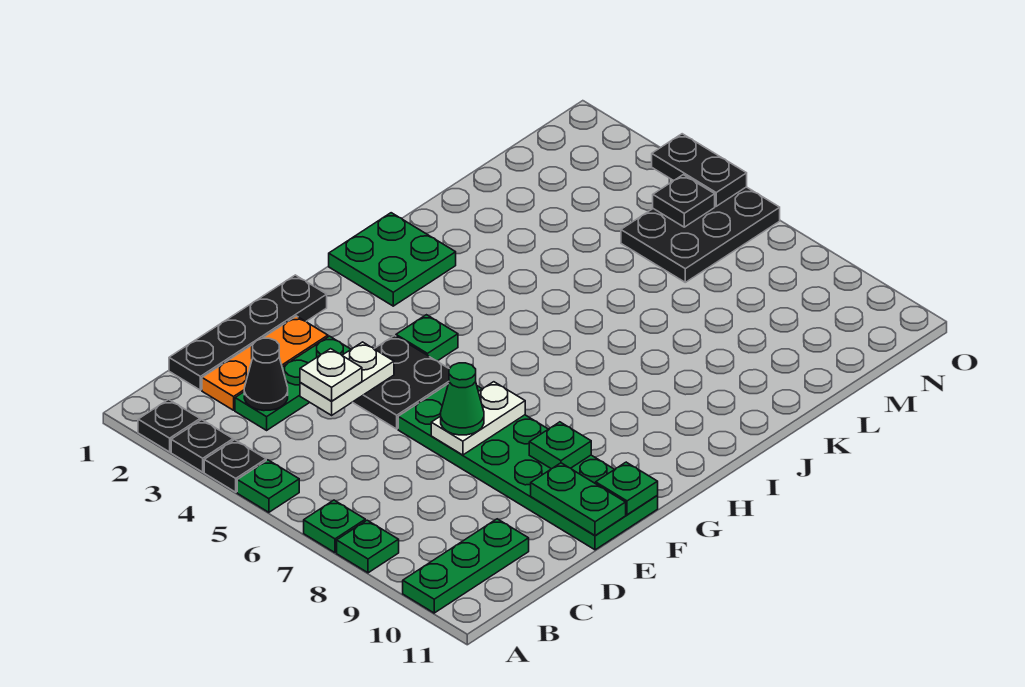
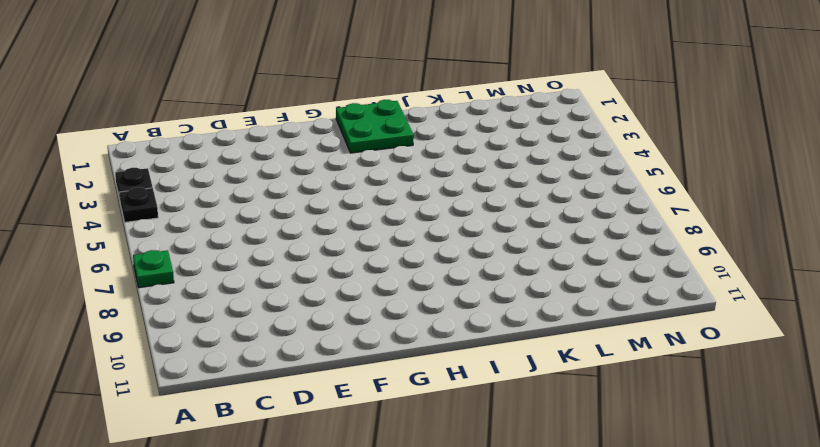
none -> black 1x1 plate [138,400,200,452]
none -> green 1x1 plate [237,460,299,512]
none -> green 1x1 plate [337,520,399,573]

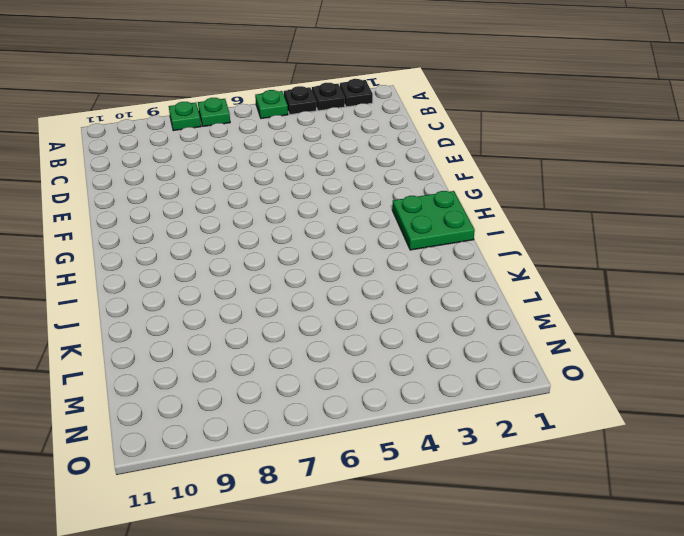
none -> green 1x3 plate [403,519,529,613]
none -> black 1x4 plate [169,275,327,390]
none -> orange 1x3 plate [202,316,328,410]

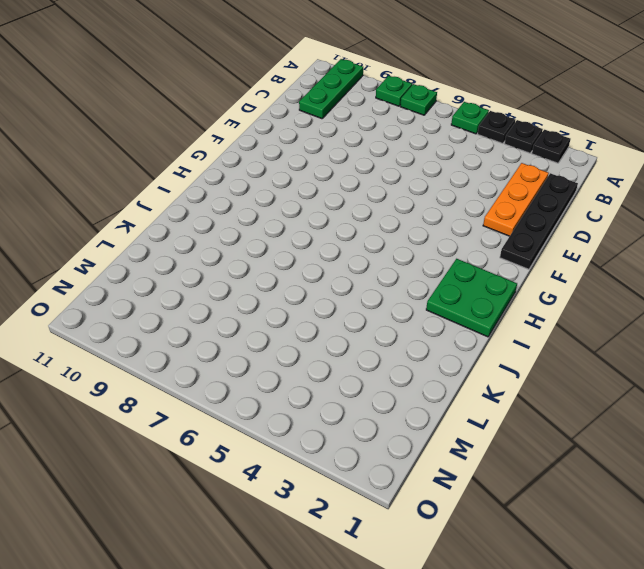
none -> green 1x3 plate [235,336,351,430]
none -> black 2x2 plate [353,336,449,429]
none -> green 2x6 plate [398,384,658,550]

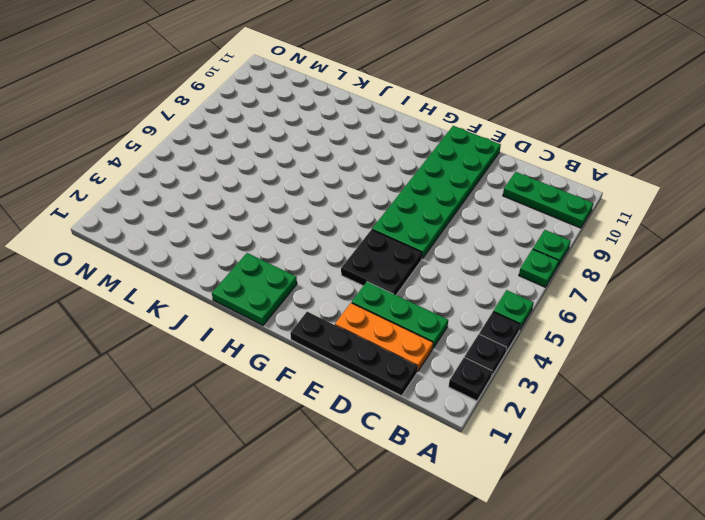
none -> green 1x1 plate [396,315,458,361]
none -> black 2x3 plate [621,187,780,282]
none -> black 1x1 cone [244,338,288,411]

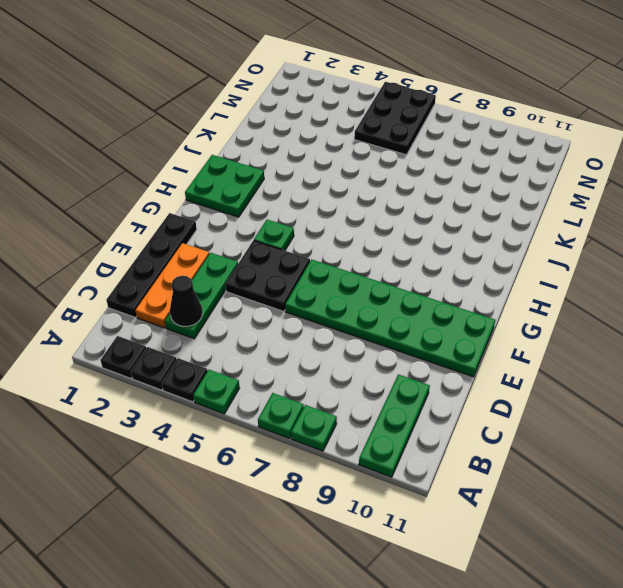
none -> white 1x2 plate [300,342,394,415]
none -> white 1x2 plate [431,382,525,455]
none -> green 1x2 plate [531,463,626,536]

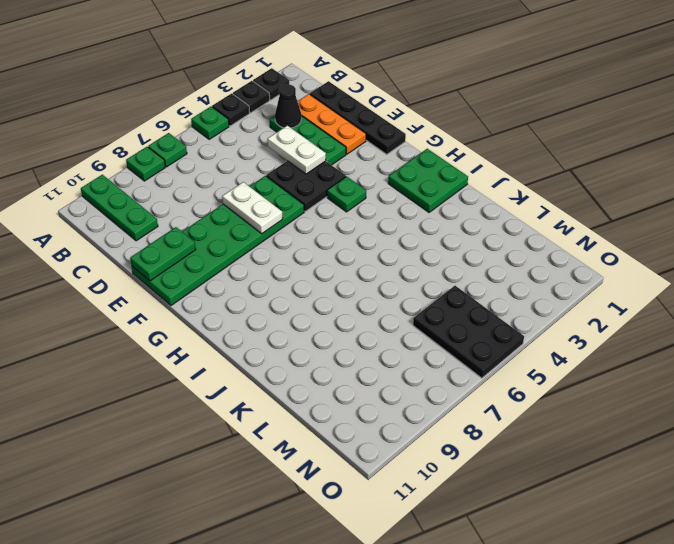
none -> green 1x1 plate [529,422,591,469]
none -> green 1x1 plate [596,462,658,515]
none -> black 1x1 plate [653,175,715,227]

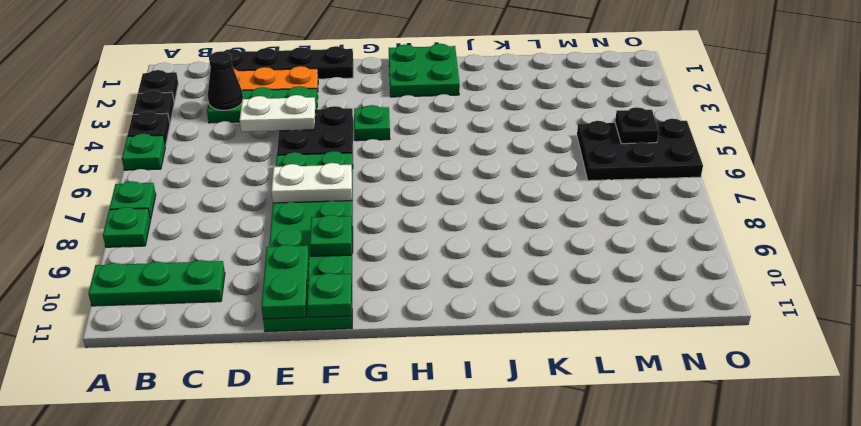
none -> black 1x2 plate [652,134,747,206]
none -> white 1x1 plate [300,349,362,401]
none -> green 1x1 cone [441,363,484,435]

